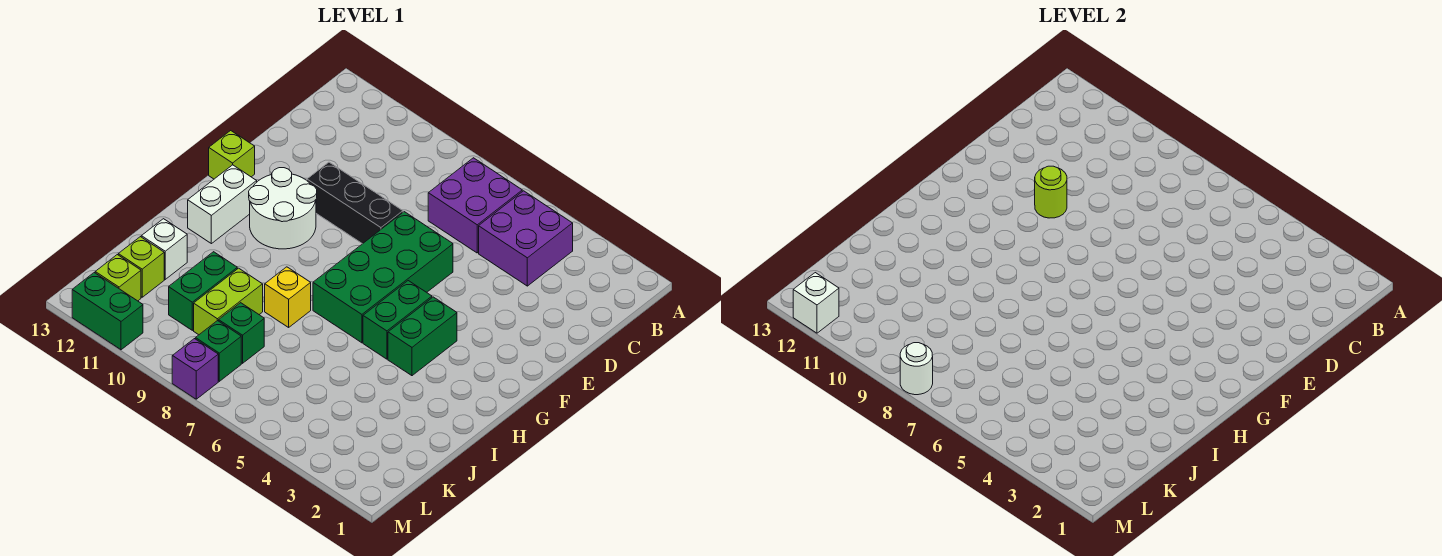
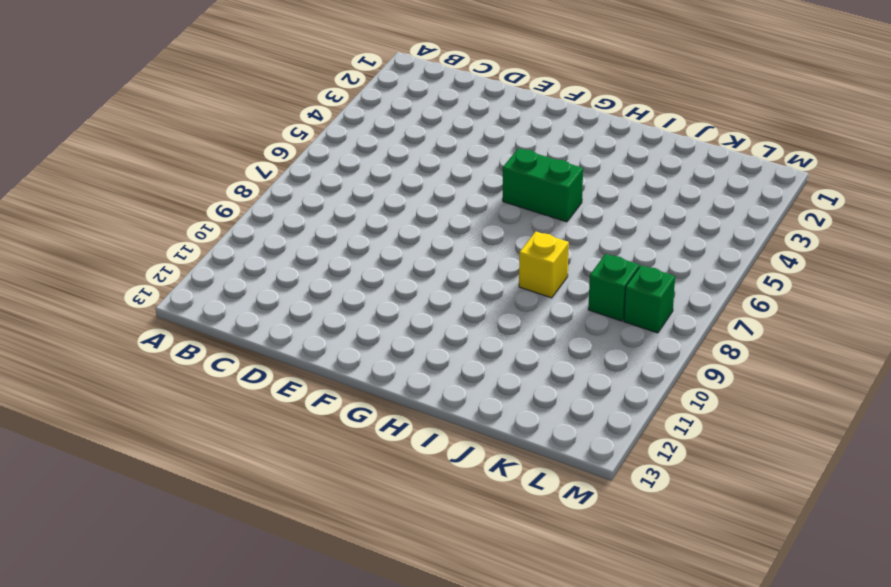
none -> purple 2x2 brick [479,191,573,286]
none -> purple 2x2 brick [428,158,522,253]
none -> green 2x4 brick [313,212,453,343]

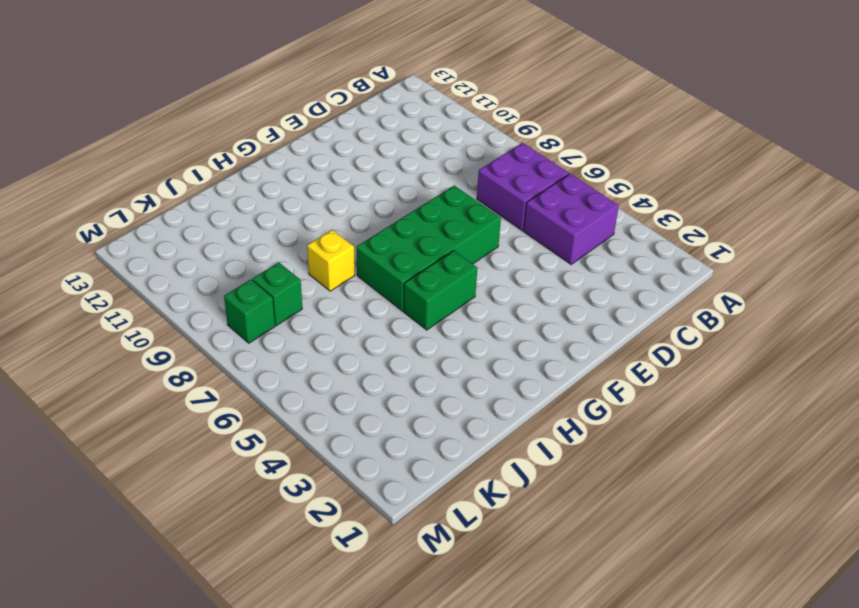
none -> black 1x3 brick [307,162,403,244]
none -> white 2x2 round brick [249,168,317,249]
none -> lime 1x1 brick [209,131,255,179]

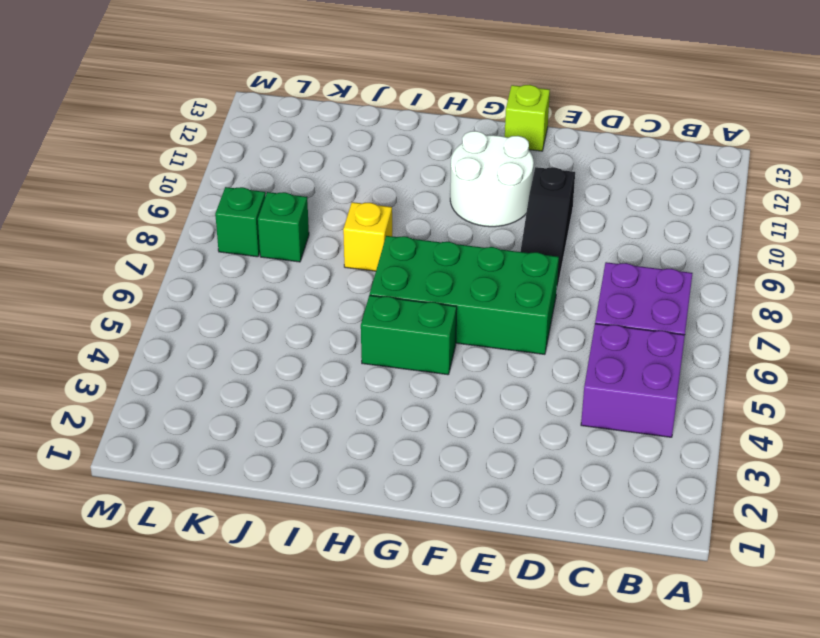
black 1x3 slope [520,167,575,289] -> black 1x3 brick [307,162,403,244]
none -> green 1x2 brick [388,297,457,376]
none -> white 1x2 brick [188,165,257,244]
none -> lime 1x2 brick [194,268,263,335]

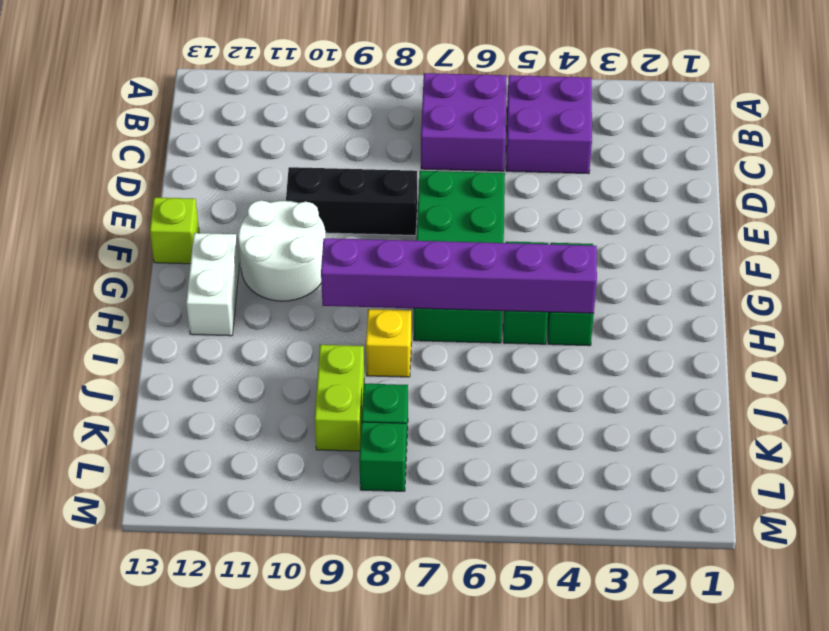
purple 1x6 brick [321,238,597,313] -> none
none -> green 1x2 brick [169,252,237,330]
none -> white 1x1 brick [141,219,187,279]
none -> lime 1x1 brick [118,237,164,297]

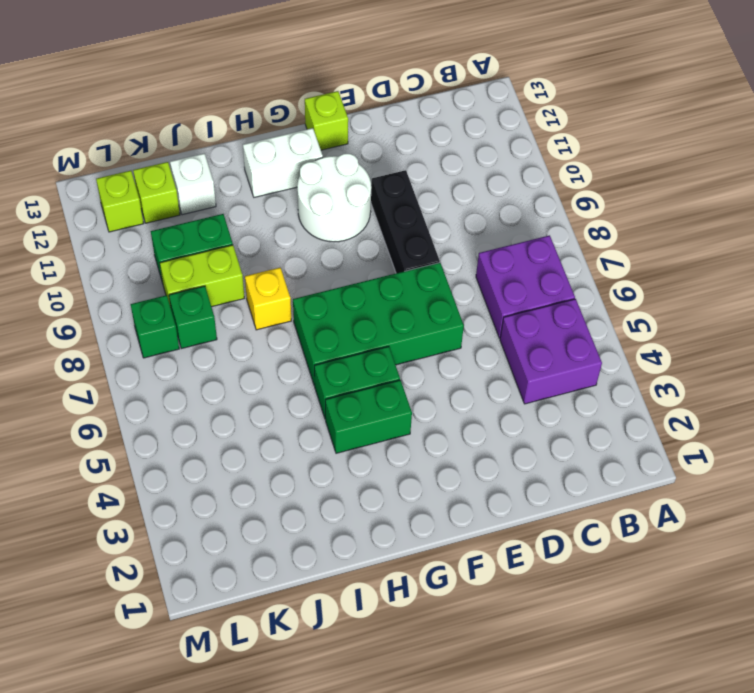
none -> purple 1x1 brick [172,339,218,399]
none -> green 1x2 brick [72,273,143,350]
none -> lime 1x1 round brick [1035,166,1067,218]

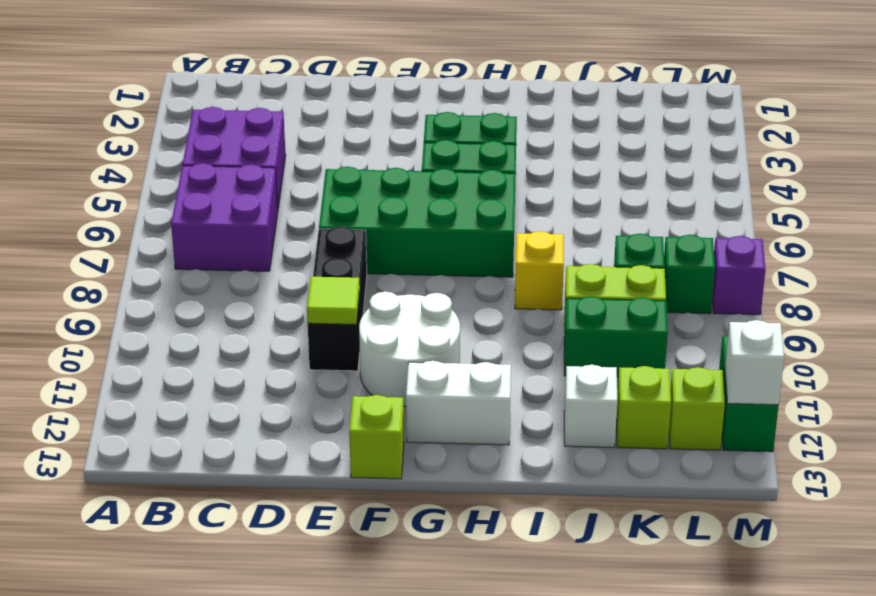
lime 1x1 tile [307,277,360,325] -> lime 1x1 round brick [1035,166,1067,218]
none -> white 1x1 round brick [900,343,933,395]

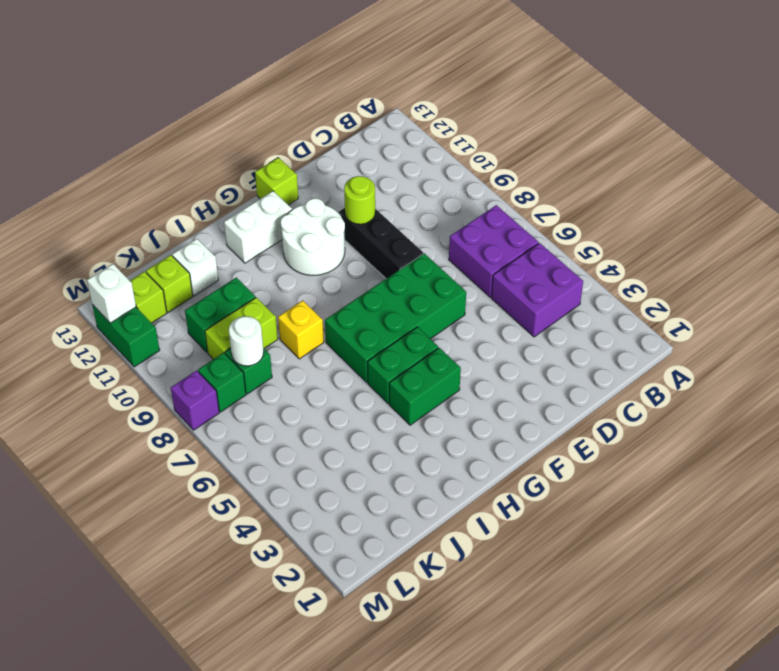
white 1x1 round brick [229,316,264,366] -> white 1x1 round brick moved to [900,343,933,395]

